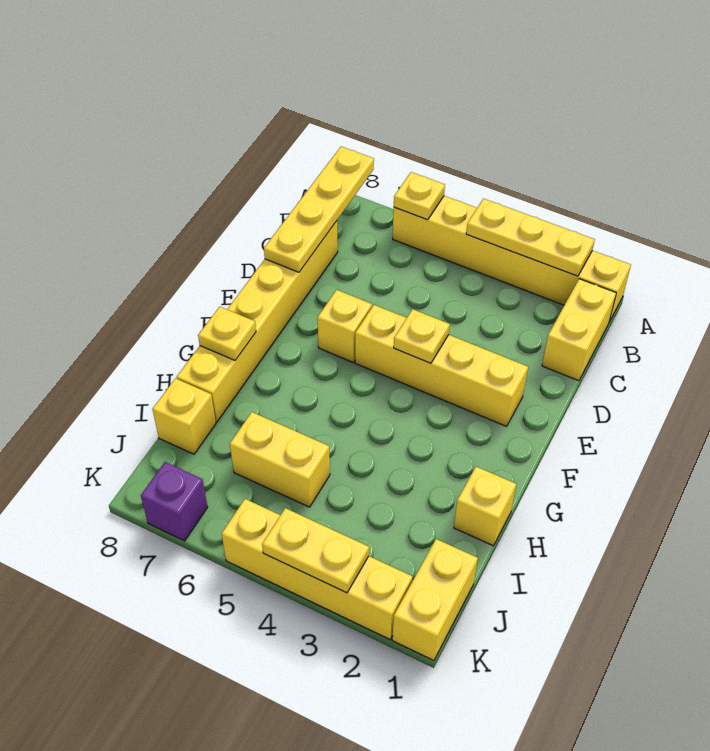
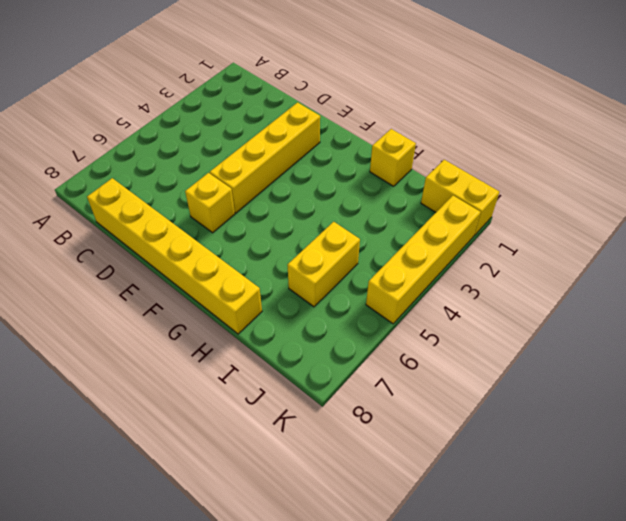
none -> yellow 1x6 brick [393,196,631,322]
none -> yellow 1x2 brick [542,279,616,381]
none -> yellow 1x1 brick [152,378,216,454]

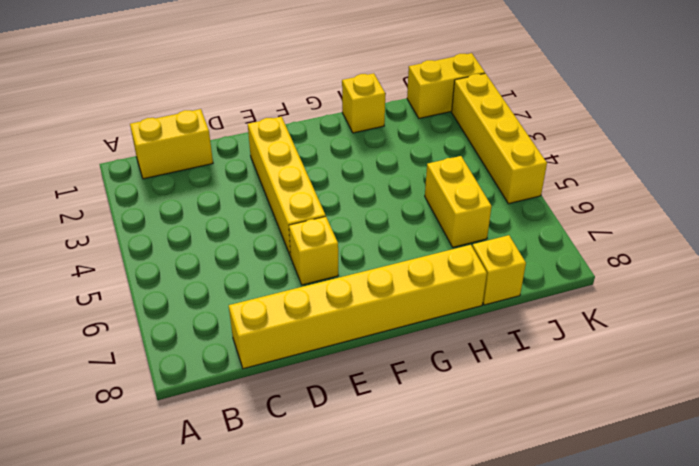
none -> yellow 1x6 brick [393,196,631,322]
none -> purple 1x1 brick [141,462,208,541]
none -> yellow 1x3 plate [466,199,595,276]

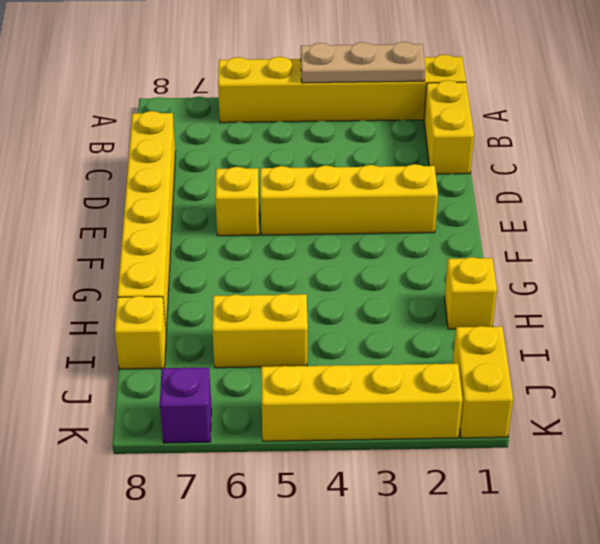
tan 1x3 plate [301,42,425,83] -> yellow 1x3 plate [466,199,595,276]
none -> yellow 1x1 plate [394,172,445,220]
none -> yellow 1x4 plate [264,147,374,272]
none -> yellow 1x1 plate [394,309,450,363]

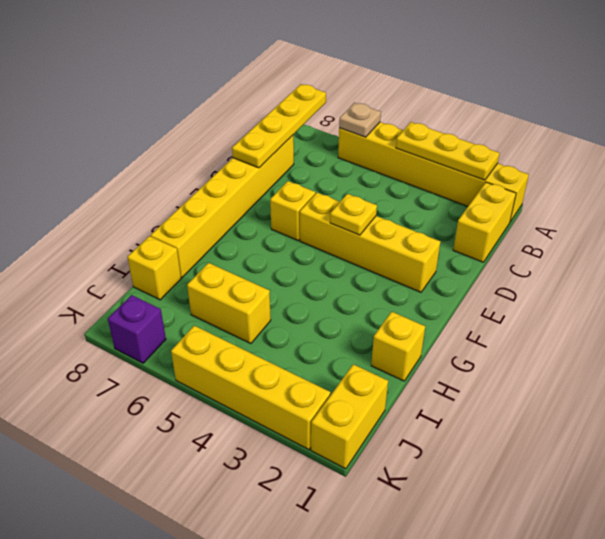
tan 1x1 plate [339,103,381,137] -> yellow 1x1 plate [394,172,445,220]
none -> yellow 1x1 plate [198,307,256,360]
none -> yellow 1x2 plate [262,508,369,593]

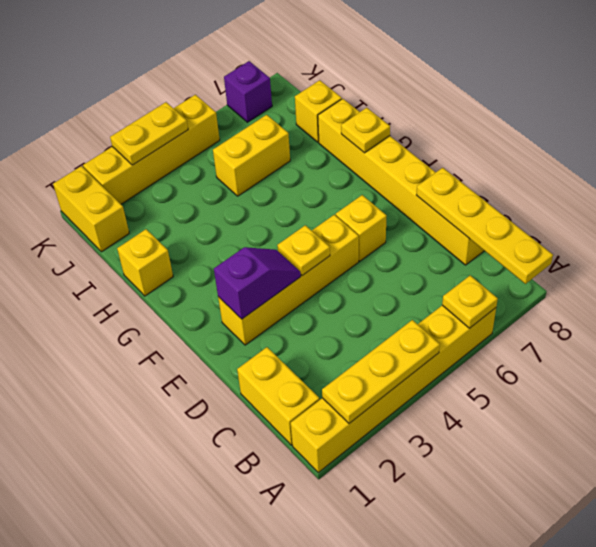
purple 1x2 slope [214,247,301,319] -> none

